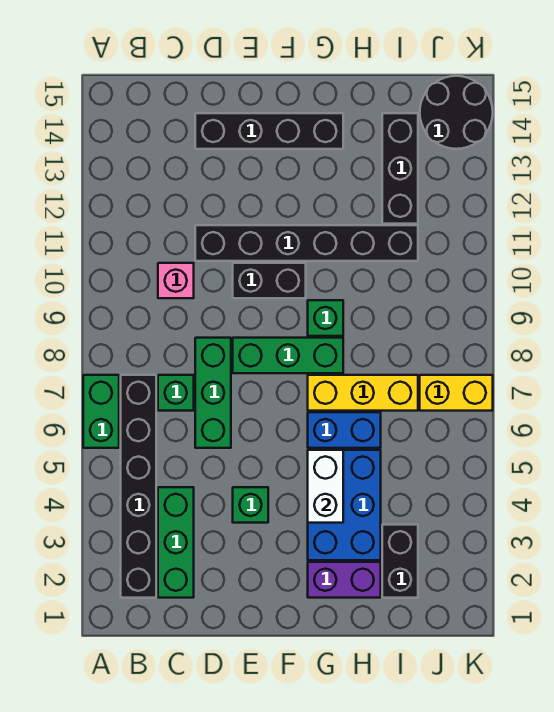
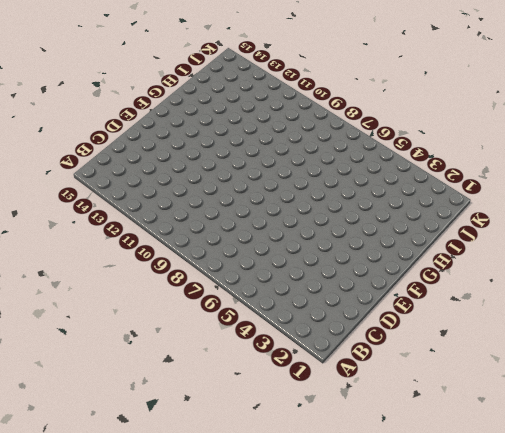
none -> green 1x2 brick [83,375,119,448]
none -> black 1x6 brick [121,375,156,598]
none -> green 1x3 brick [158,487,194,598]

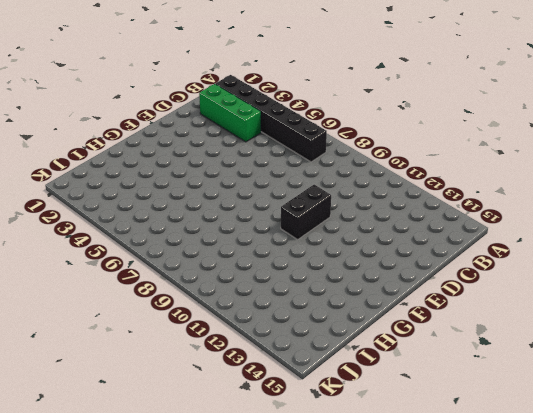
none -> green 1x2 brick [83,375,119,448]
none -> green 1x1 brick [158,375,194,411]
none -> pink 1x1 brick [158,263,194,298]

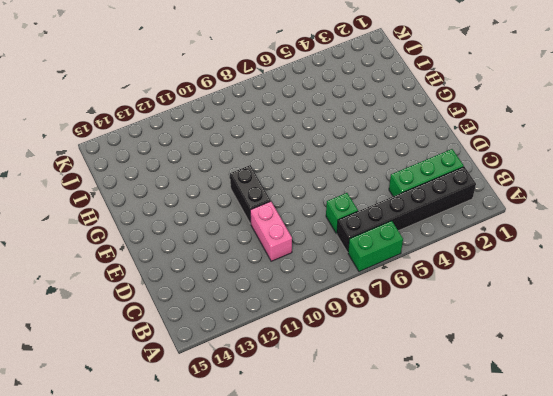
pink 1x2 brick [250,202,292,261] -> pink 1x1 brick [158,263,194,298]
none -> green 1x3 brick [195,338,231,448]
none -> black 1x6 brick [195,225,418,261]
none -> black 1x4 brick [195,113,343,149]

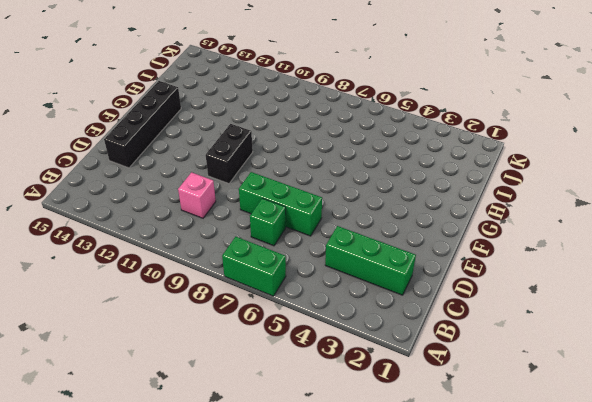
none -> black 1x6 brick [121,375,156,598]
none -> black 1x6 brick [195,225,418,261]
none -> green 1x1 brick [233,487,268,523]

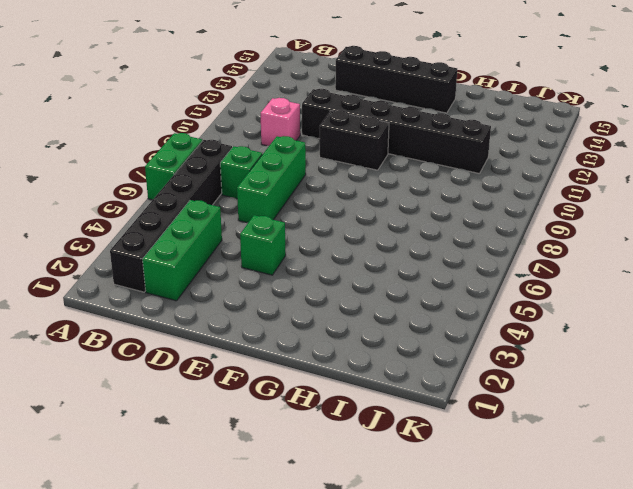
none -> green 1x3 brick [233,338,343,373]
none -> purple 1x2 brick [308,562,381,598]
none -> blue 2x3 brick [308,450,381,560]

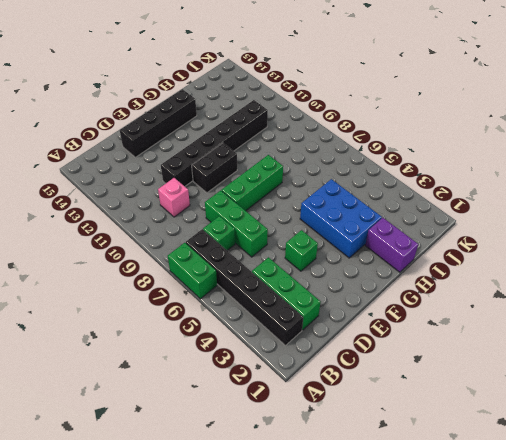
purple 1x2 brick [365,218,418,272] -> purple 1x2 brick turned to [308,562,381,598]
none -> blue 1x2 brick [308,412,381,448]
none -> yellow 1x3 brick [308,375,418,411]
none -> green 1x1 brick [308,300,343,336]

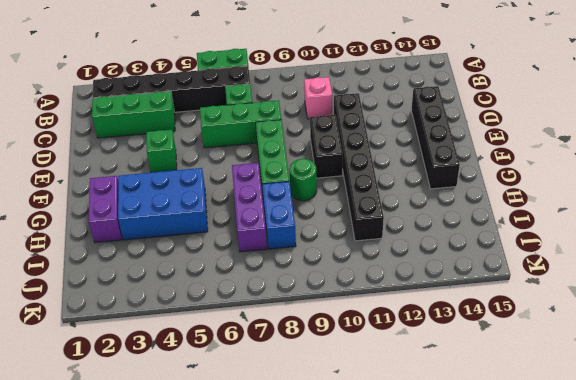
purple 1x3 brick [232,163,267,252] -> yellow 1x3 brick [308,375,418,411]
green 1x1 round brick [289,159,317,201] -> green 1x1 brick [308,300,343,336]
blue 1x2 brick [262,181,296,249] -> blue 1x2 brick moved to [308,412,381,448]
none -> black 1x2 brick [382,525,418,598]
none -> black 1x3 brick [382,113,418,224]
none -> yellow 1x2 brick [420,375,493,411]

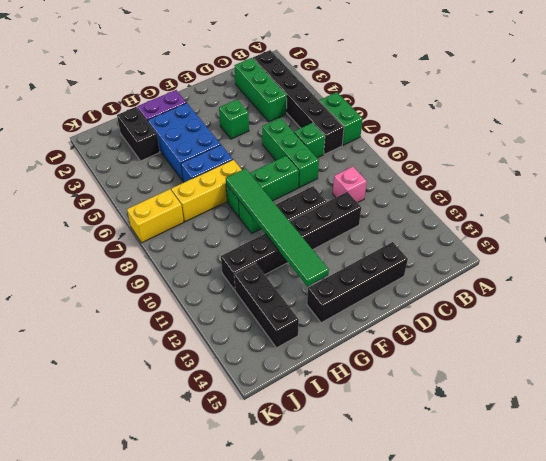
green 1x6 tile [226,168,329,286] -> none
none -> black 2x2 round brick [420,76,493,149]
none -> white 1x2 brick [308,450,343,523]

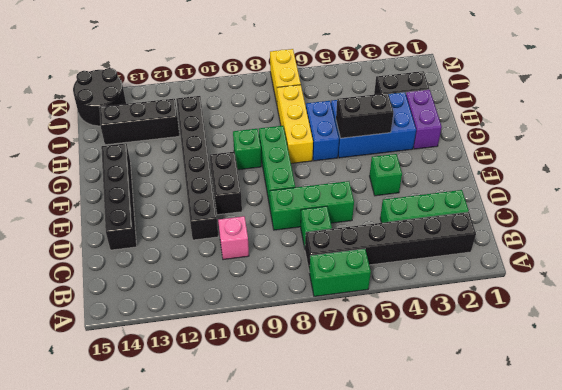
black 1x2 brick [336,93,394,138] -> white 1x2 brick [308,450,343,523]

